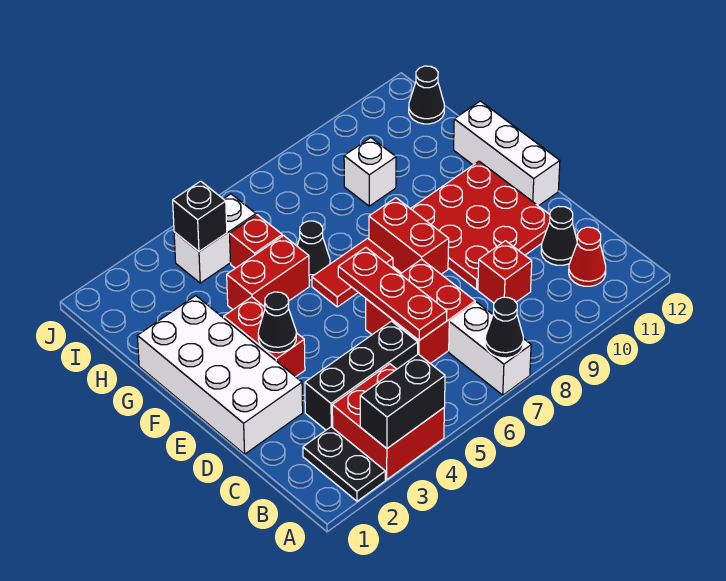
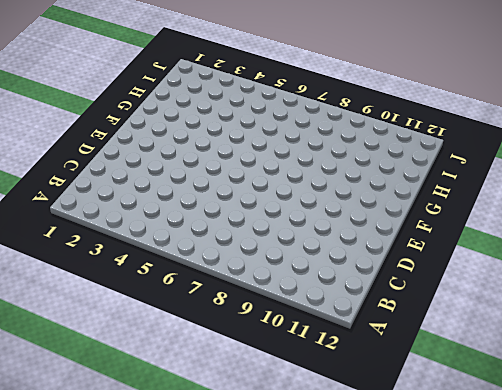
none -> black 1x2 plate [303,427,385,501]
none -> red 2x2 brick [332,364,444,480]
none -> white 1x2 brick [449,302,531,395]

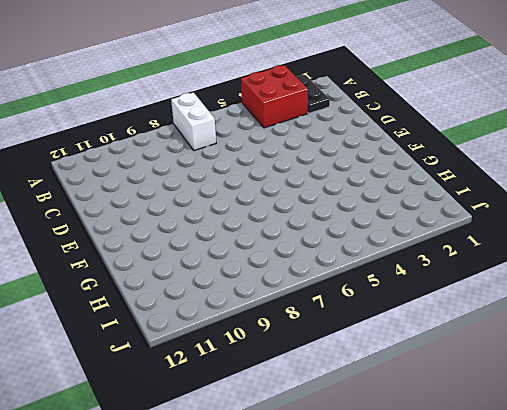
none -> red 1x1 cone [569,227,606,286]
none -> black 1x3 brick [305,321,418,430]
none -> red 2x2 brick [366,259,475,364]

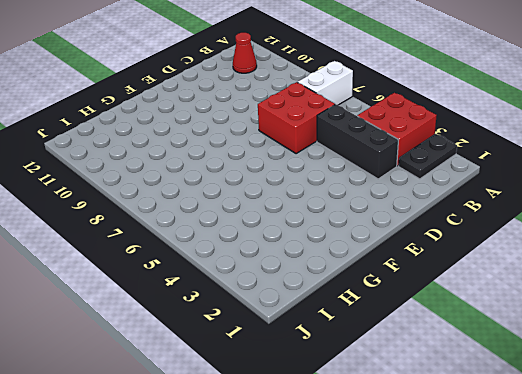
none -> red 1x1 brick [478,241,532,303]
none -> black 1x1 cone [541,206,577,265]
none -> white 2x4 brick [137,296,303,454]

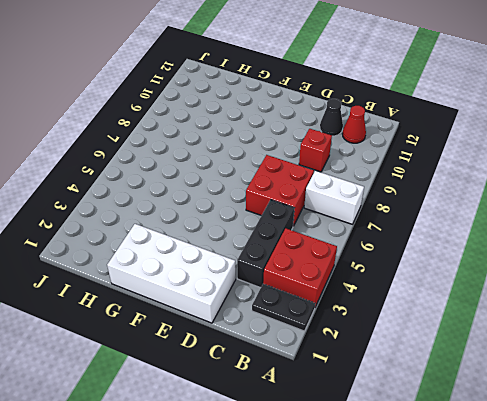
none -> red 3x3 plate [411,161,550,289]
none -> red 1x2 brick [224,297,305,377]
none -> red 1x2 brick [369,198,449,274]

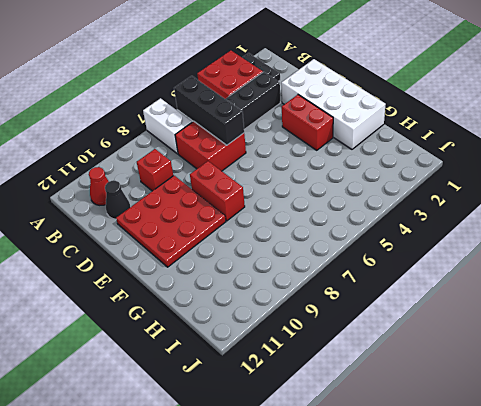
black 1x3 brick [174,76,244,145] -> red 1x3 plate [338,247,447,340]
none -> white 1x3 brick [454,101,560,206]
none -> red 1x2 tile [312,238,393,307]
none -> red 1x2 brick [227,236,309,310]

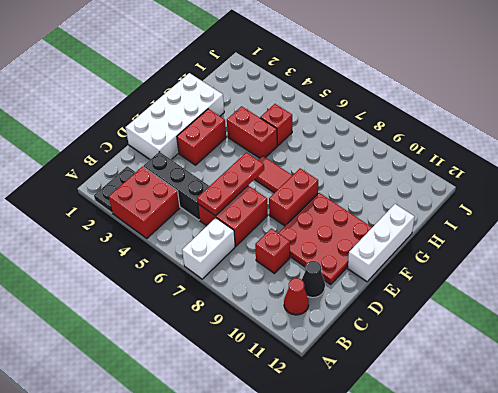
none -> black 1x1 cone [297,221,330,280]
none -> white 1x1 brick [344,138,396,206]
none -> white 1x2 brick [174,194,256,283]

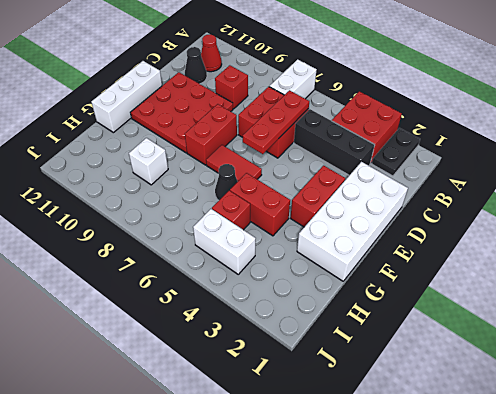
none -> black 1x1 cone [409,66,444,124]
none -> black 1x2 brick [360,354,445,448]
none -> black 1x1 cone [485,297,523,358]

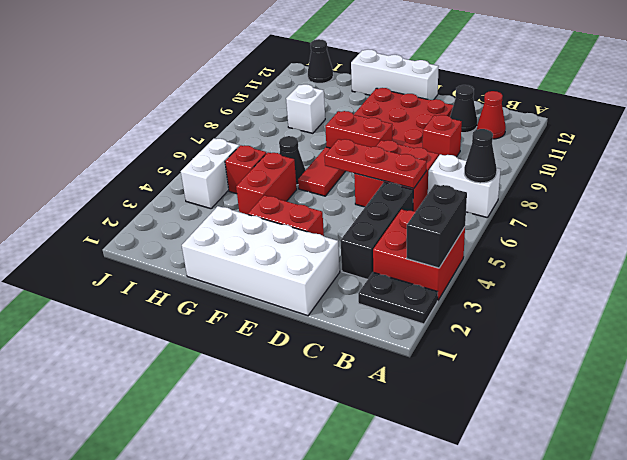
none -> black 1x1 cone [258,292,296,353]
none -> black 1x1 brick [173,181,227,251]

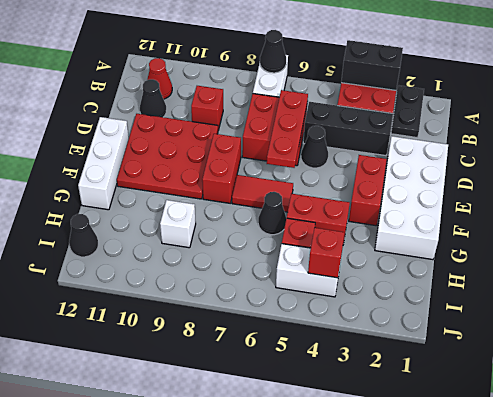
black 1x1 cone [301,126,328,168] -> black 1x1 cone moved to [258,292,296,353]
red 1x1 brick [308,228,345,278] -> black 1x1 brick [173,181,227,251]

